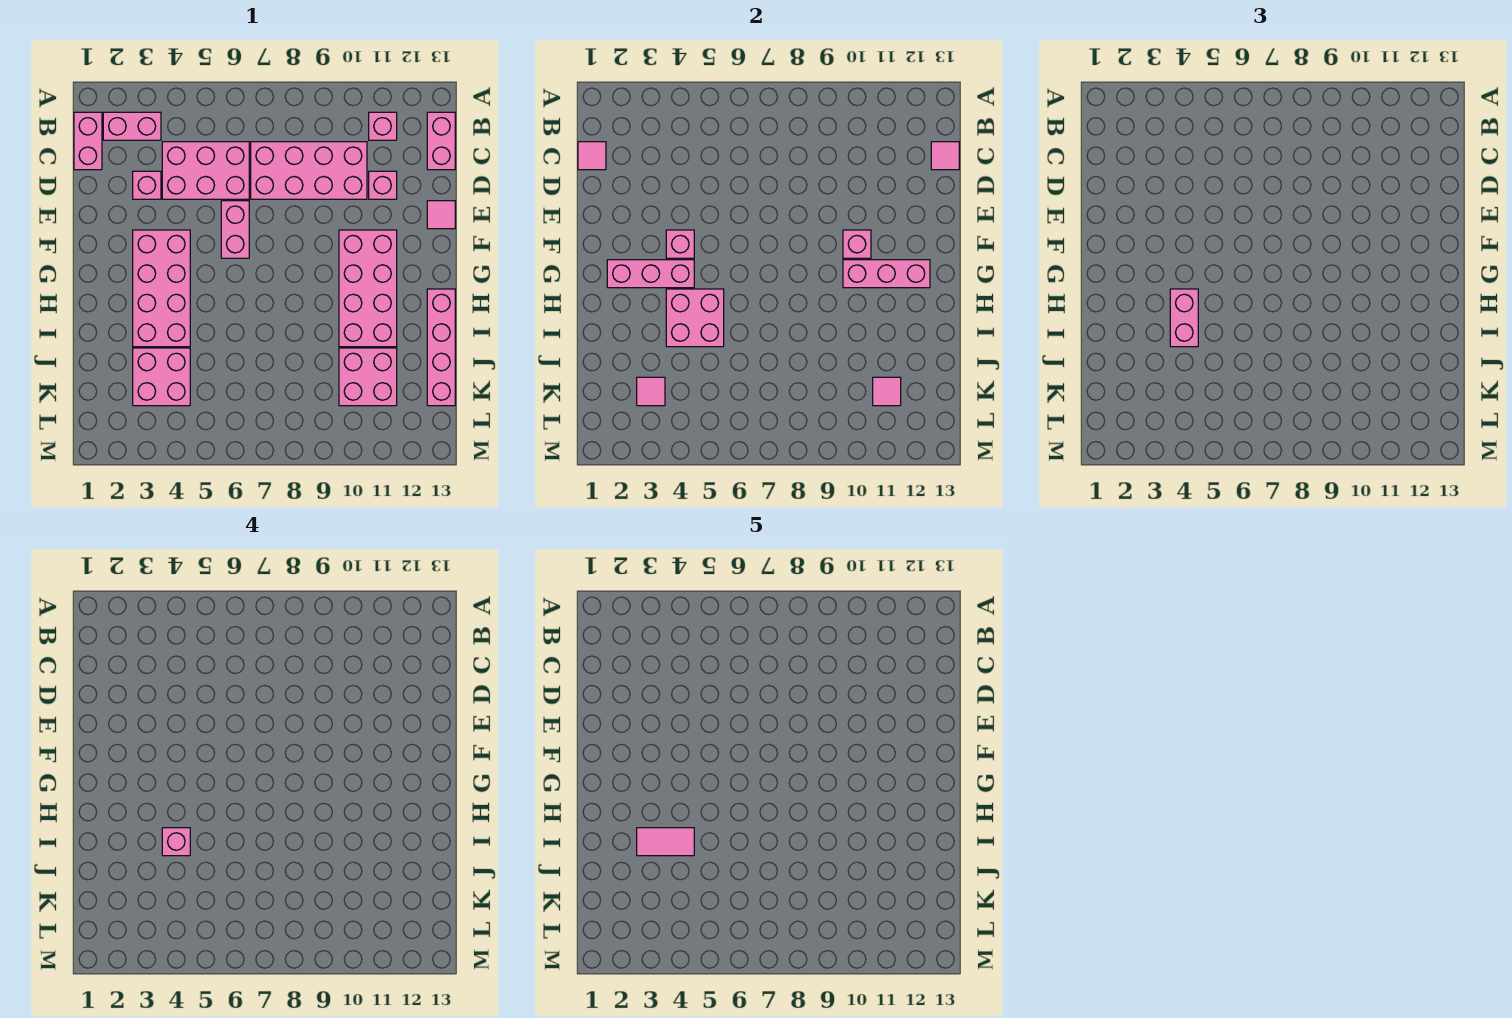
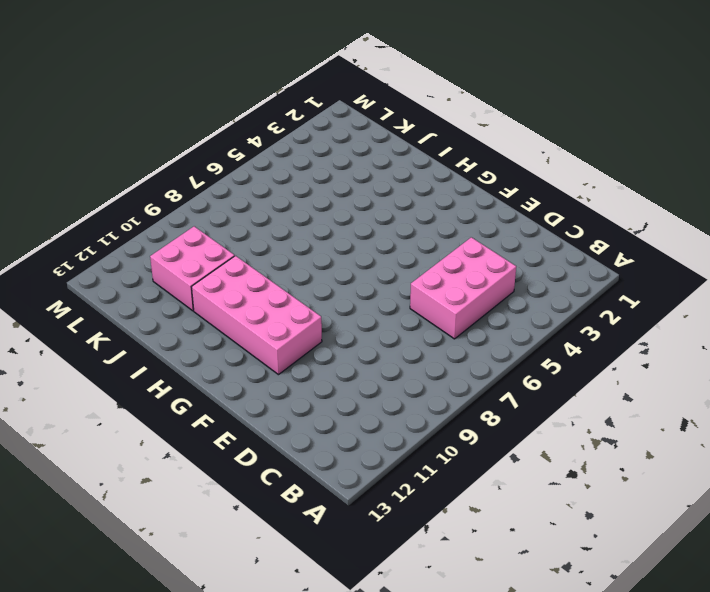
none -> pink 1x2 brick [74,112,102,170]
none -> pink 1x2 brick [103,112,161,140]
none -> pink 1x1 brick [369,112,397,140]

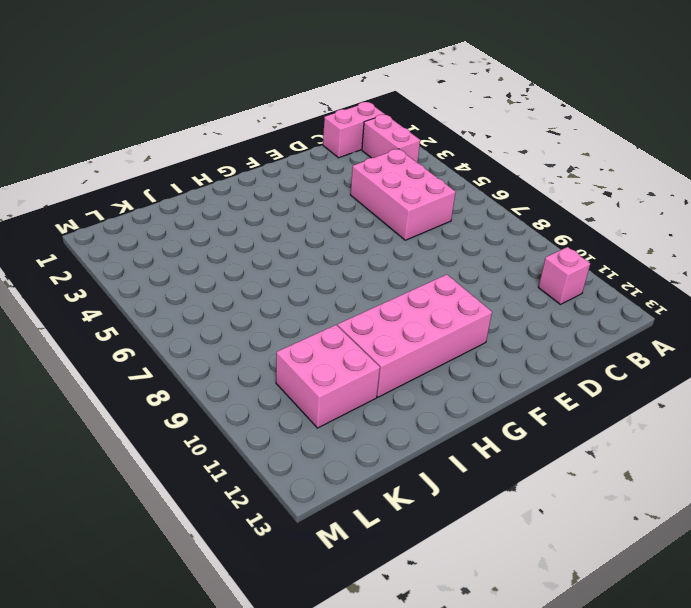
none -> pink 1x2 brick [427,112,455,170]
none -> pink 2x4 brick [251,142,367,199]
none -> pink 1x1 brick [133,171,161,199]

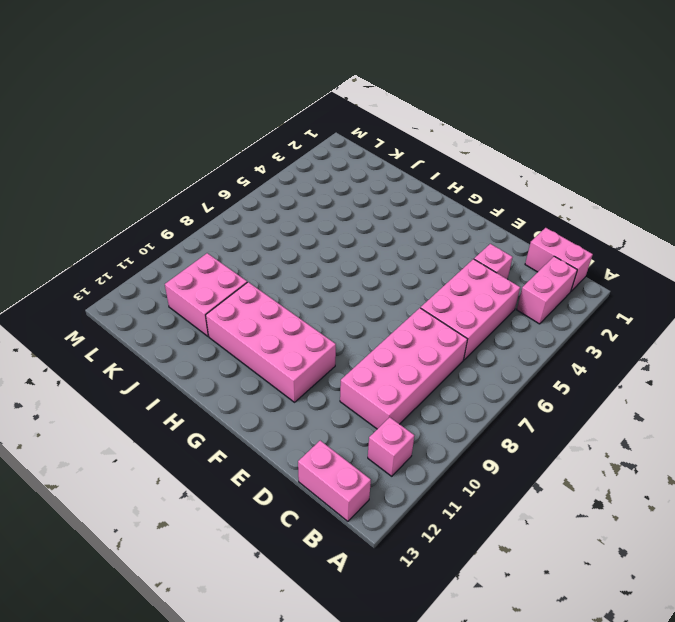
none -> pink 1x1 brick [369,171,397,199]
none -> pink 1x2 brick [221,201,249,258]
none -> pink 1x1 tile [427,201,455,229]

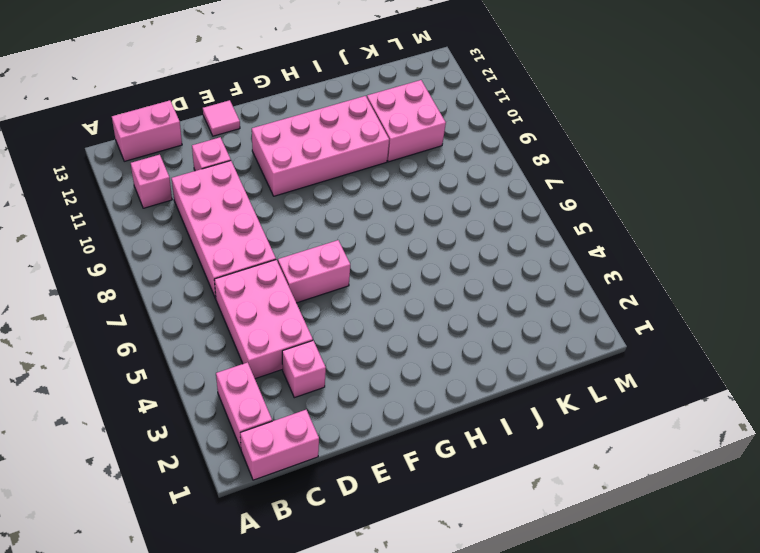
none -> pink 2x4 brick [133,230,190,347]
none -> pink 1x4 brick [427,289,455,406]
none -> pink 2x2 brick [133,348,190,406]

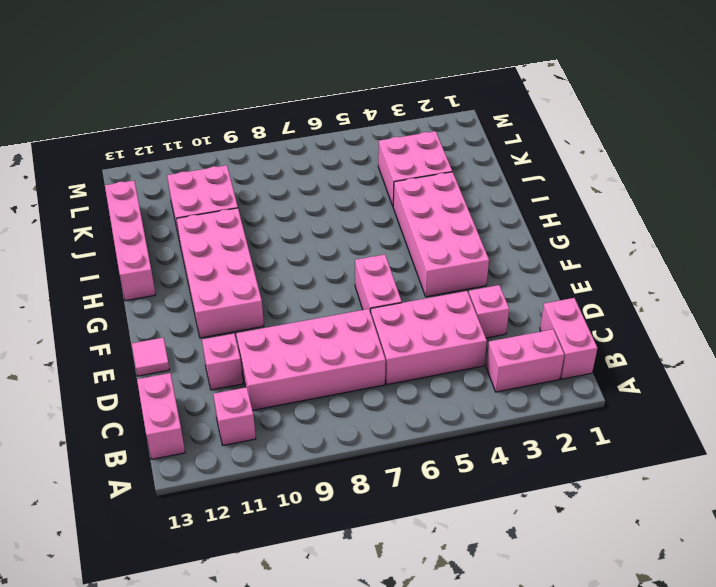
none -> pink 1x1 tile [578,142,606,170]
none -> pink 1x1 tile [931,142,959,170]
none -> pink 1x1 brick [666,230,694,258]

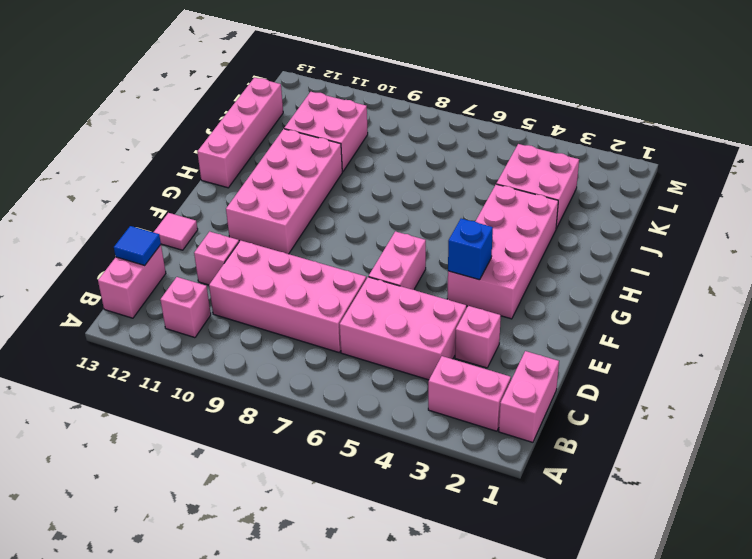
blue 1x1 tile [114,226,161,265] -> pink 1x1 tile [931,142,959,170]
blue 1x1 brick [448,219,493,280] -> pink 1x1 brick [666,230,694,258]
none -> pink 1x1 tile [578,142,606,170]
none -> pink 1x1 brick [843,230,871,258]
none -> pink 1x3 brick [607,260,694,288]

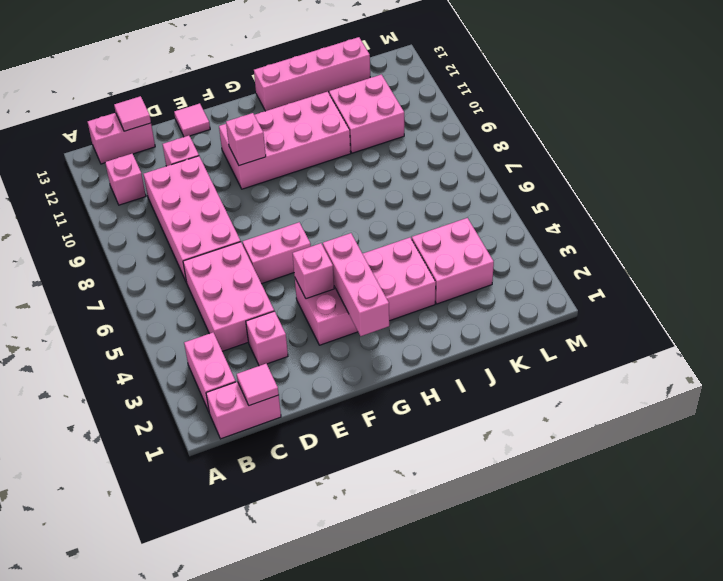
none -> pink 1x3 brick [843,260,930,288]
none -> pink 2x2 brick [666,289,724,347]
none -> pink 1x1 tile [637,377,665,406]

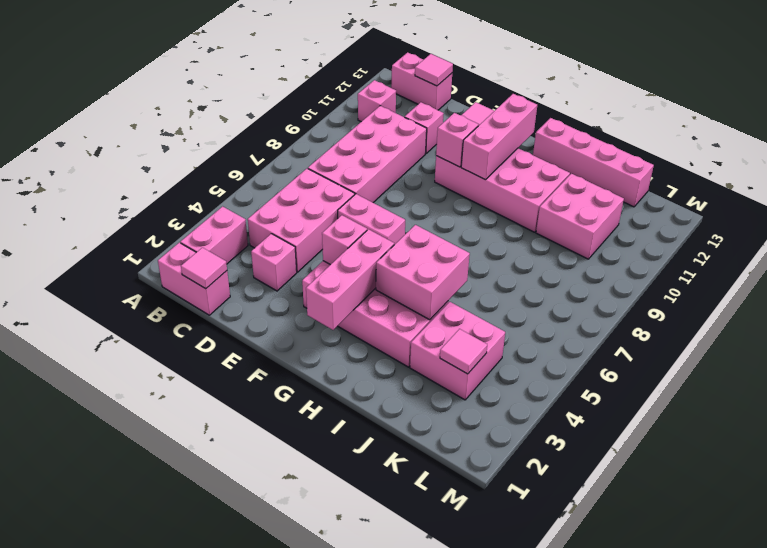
none -> pink 1x1 tile [873,377,901,406]
none -> pink 1x2 brick [1170,289,1198,347]
none -> pink 1x1 brick [162,828,190,856]

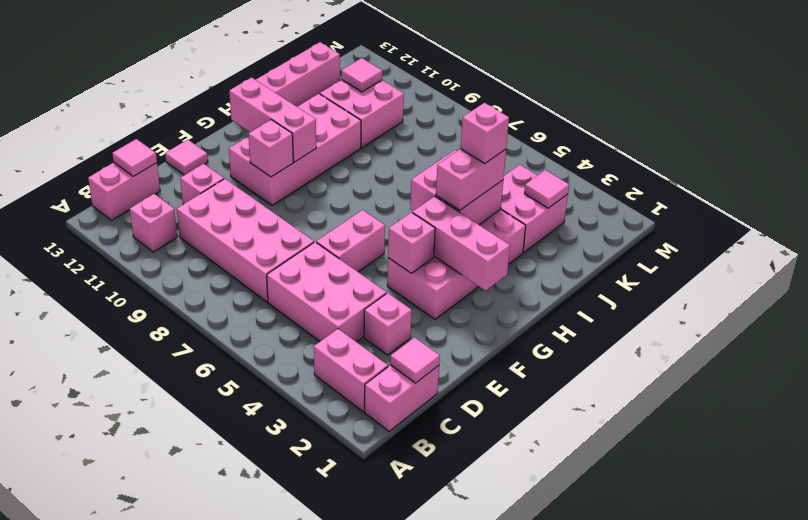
none -> pink 1x2 tile [637,828,694,856]

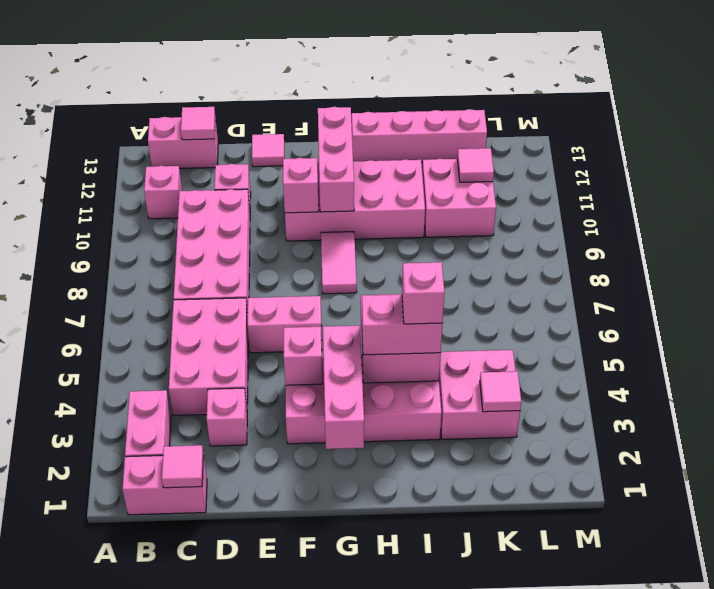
pink 1x2 tile [321,232,357,294] -> pink 1x2 tile moved to [637,828,694,856]

